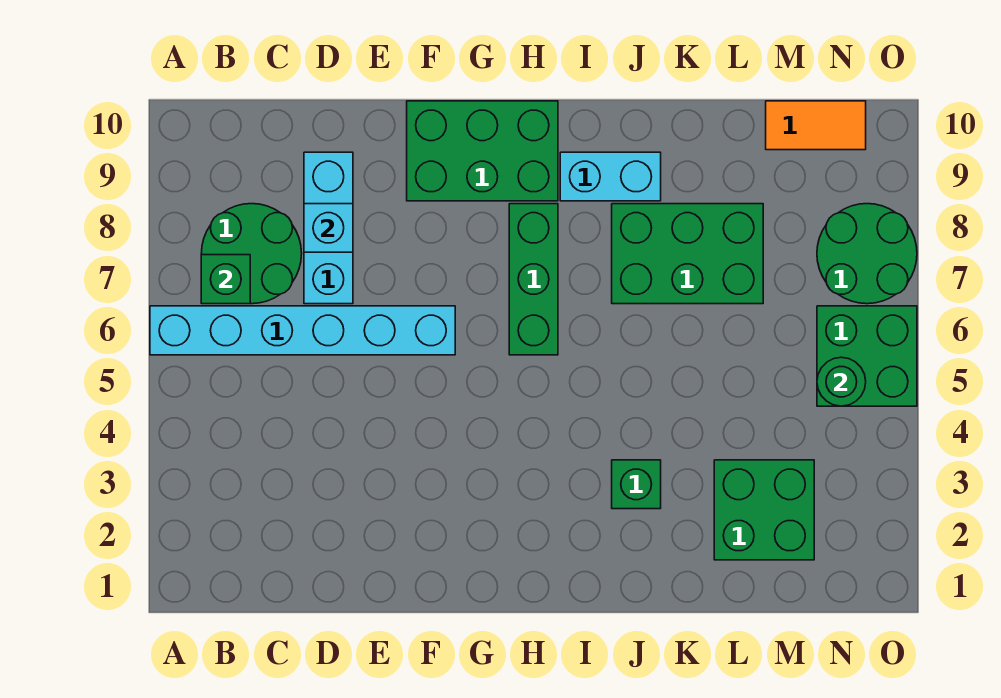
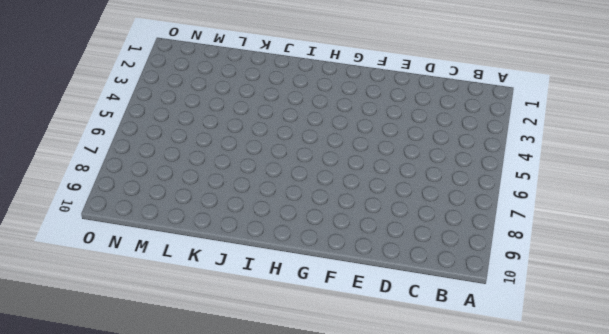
none -> cyan 1x6 brick [150,306,455,355]
none -> green 2x2 round brick [201,204,302,304]
none -> cyan 1x3 brick [304,152,353,304]

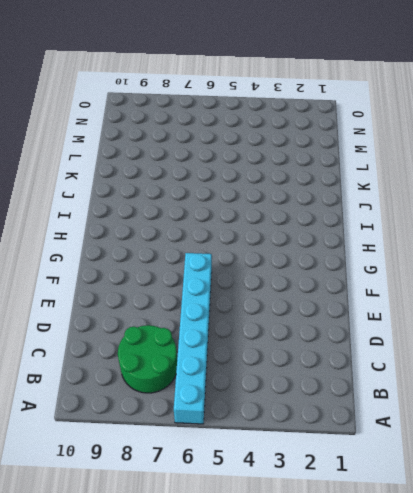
none -> cyan 1x3 brick [304,152,353,304]
none -> green 2x3 brick [407,101,558,201]
none -> green 1x3 brick [509,204,558,355]

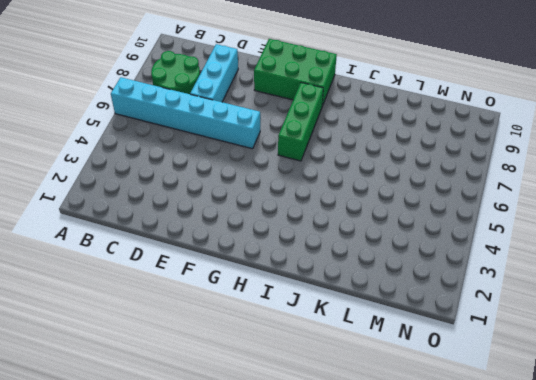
none -> cyan 1x2 brick [560,152,661,201]
none -> green 1x1 brick [612,460,661,509]
none -> green 2x3 brick [612,204,763,304]

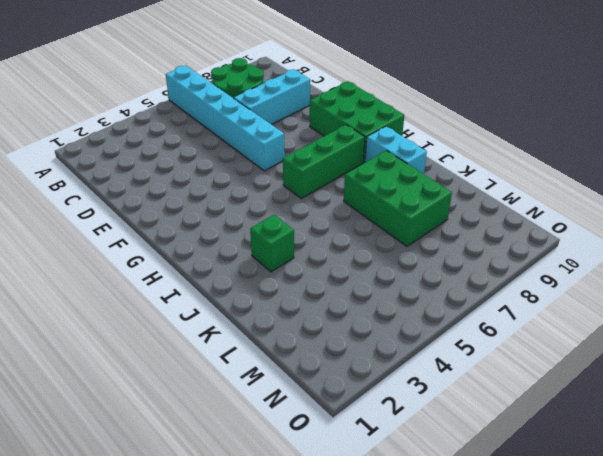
none -> green 2x2 brick [714,460,814,560]
none -> orange 1x2 tile [766,101,866,150]
none -> green 2x2 brick [817,306,917,406]

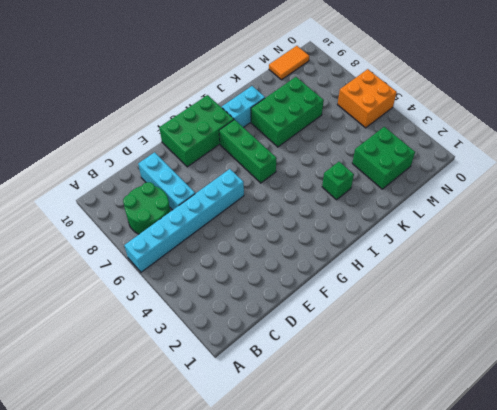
orange 2x2 brick [338,69,397,128] -> green 2x2 brick [817,306,917,406]
none -> green 2x2 round brick [817,204,917,304]
none -> green 1x1 brick [201,255,250,304]
none -> cyan 1x1 brick [304,204,353,252]

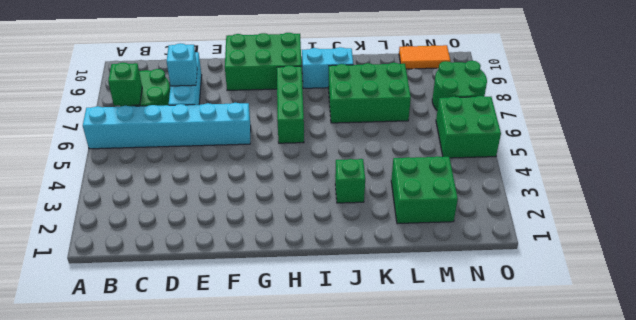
none -> green 1x1 round brick [817,357,866,406]

